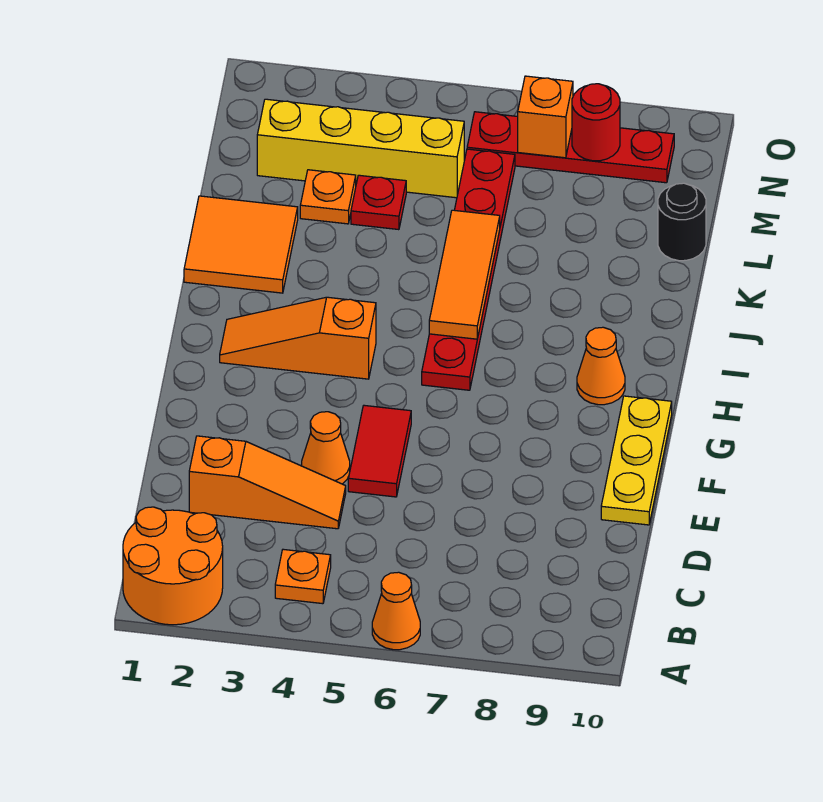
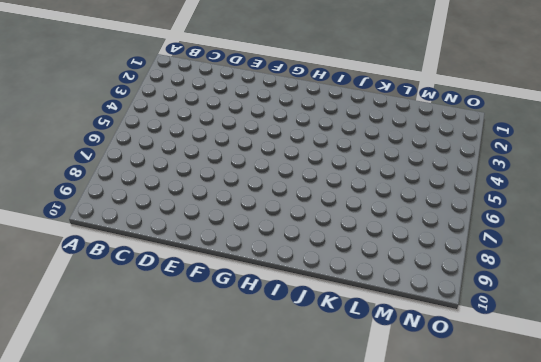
none -> orange 2x2 round brick [123,507,223,625]
none -> orange 1x1 cone [372,572,420,650]
none -> orange 1x1 plate [275,549,331,604]

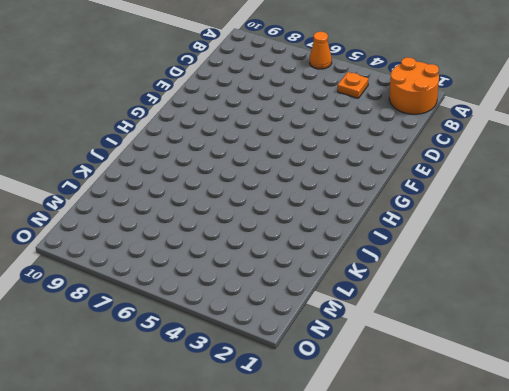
none -> orange 1x3 slope [189,436,346,529]
none -> orange 1x1 cone [302,412,350,484]
none -> red 1x2 tile [348,405,411,497]

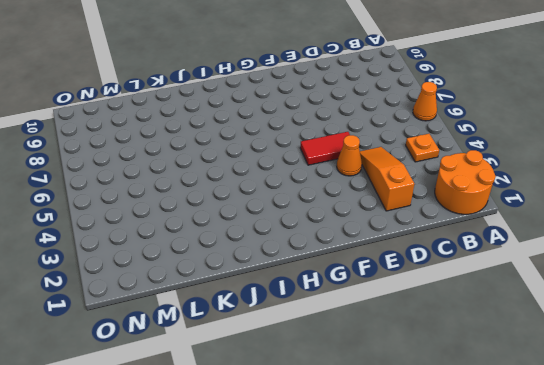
none -> yellow 1x3 plate [601,396,672,525]
none -> orange 1x3 slope [220,297,376,379]
none -> red 1x6 plate [422,149,515,390]

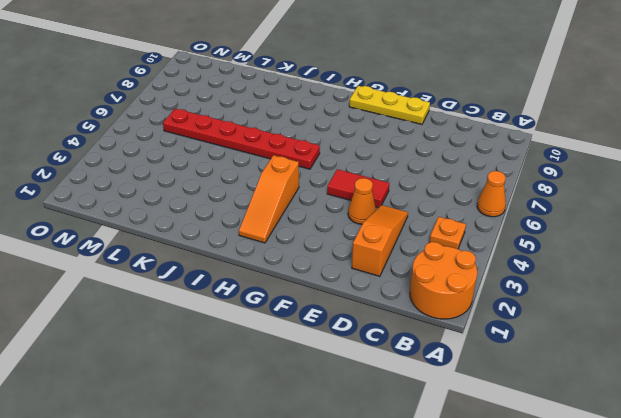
none -> orange 1x1 cone [577,327,625,405]
none -> orange 2x2 tile [184,196,298,293]
none -> orange 1x1 plate [300,170,356,224]

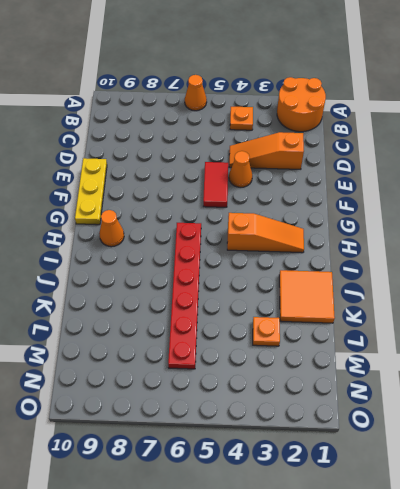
none -> red 1x1 plate [351,175,406,230]
none -> black 1x1 round brick [658,183,706,261]
none -> yellow 1x4 brick [257,99,464,198]

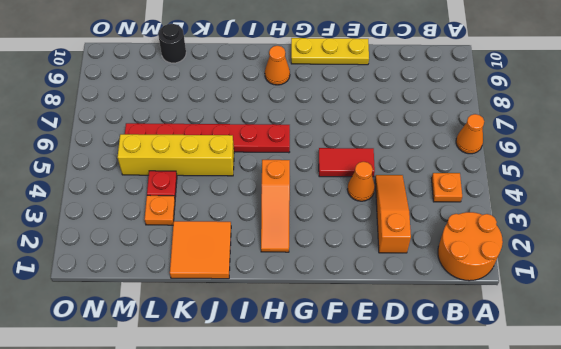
yellow 1x4 brick [118,134,234,176] -> yellow 1x4 brick turned to [257,99,464,198]
none -> red 1x4 plate [467,112,674,183]
none -> orange 1x3 tile [429,210,500,339]
none -> orange 1x1 brick [518,76,573,158]

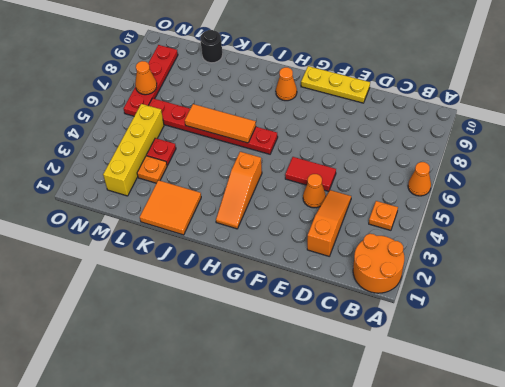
orange 1x1 cone [135,61,157,95] -> orange 1x1 brick [518,76,573,158]
none -> red 1x1 round brick [572,84,620,161]

